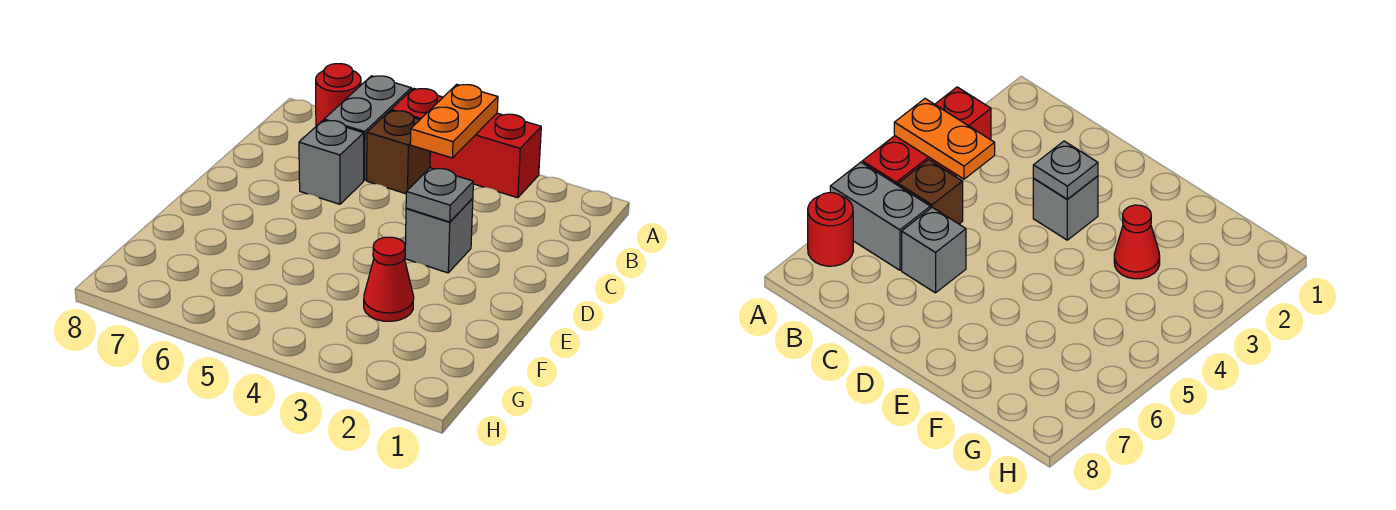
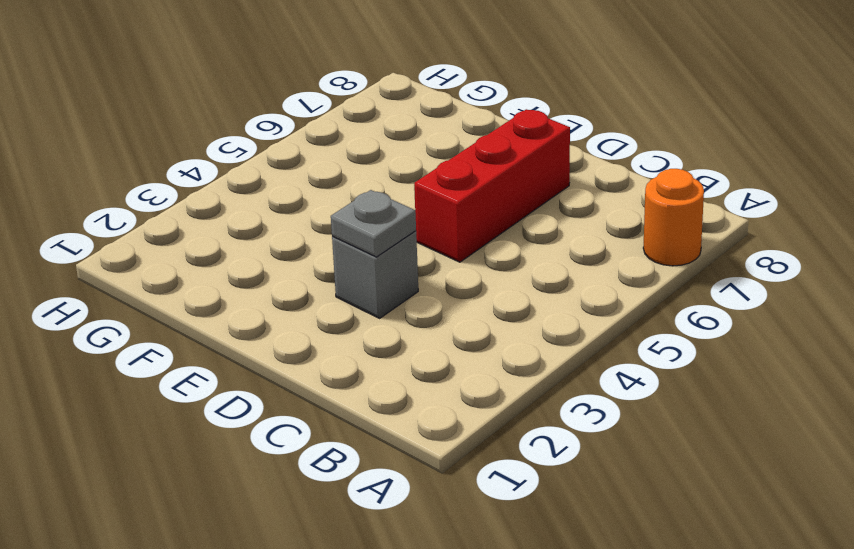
orange 1x1 round brick [643,169,704,266] -> red 1x1 round brick [316,64,361,126]
red 1x3 brick [414,109,570,262] -> red 1x3 brick moved to [391,88,541,198]
none -> grey 1x2 brick [324,76,411,180]
none -> brown 1x1 brick [367,111,430,194]

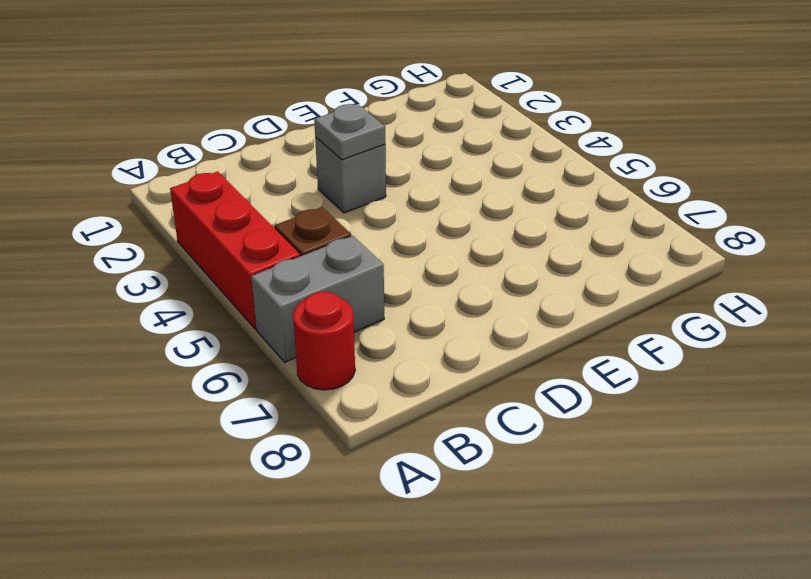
none -> grey 1x1 brick [299,120,364,204]
none -> red 1x1 cone [364,237,414,321]

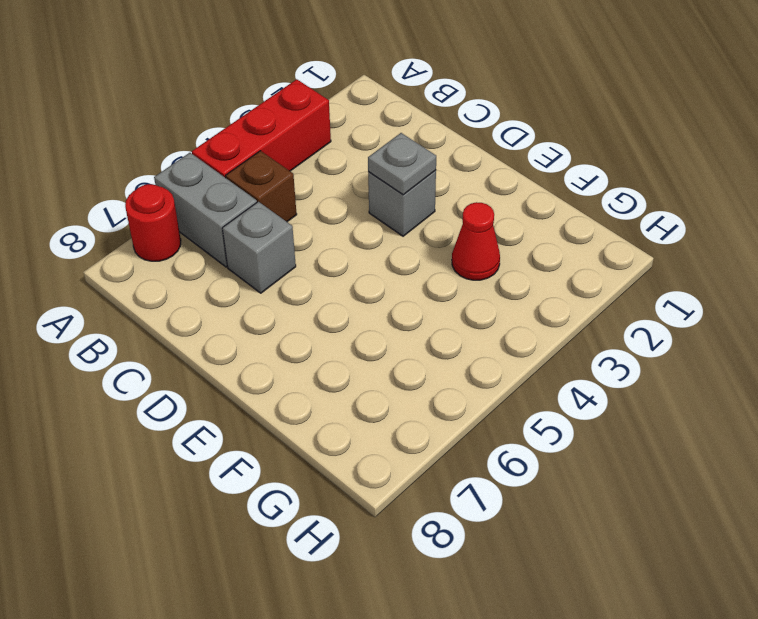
none -> orange 1x2 plate [410,84,498,158]

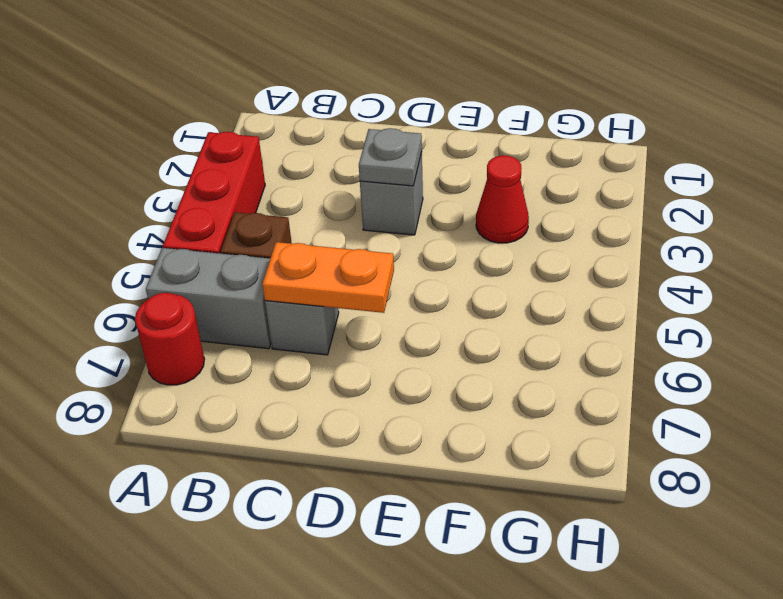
orange 1x2 plate [262,242,394,313] -> orange 1x2 plate moved to [410,84,498,158]

